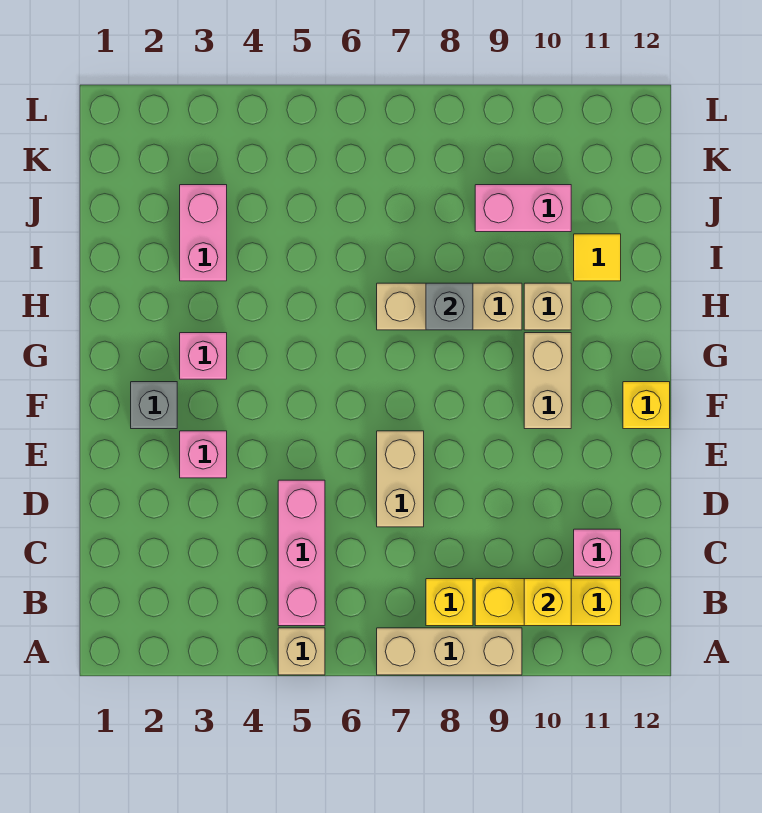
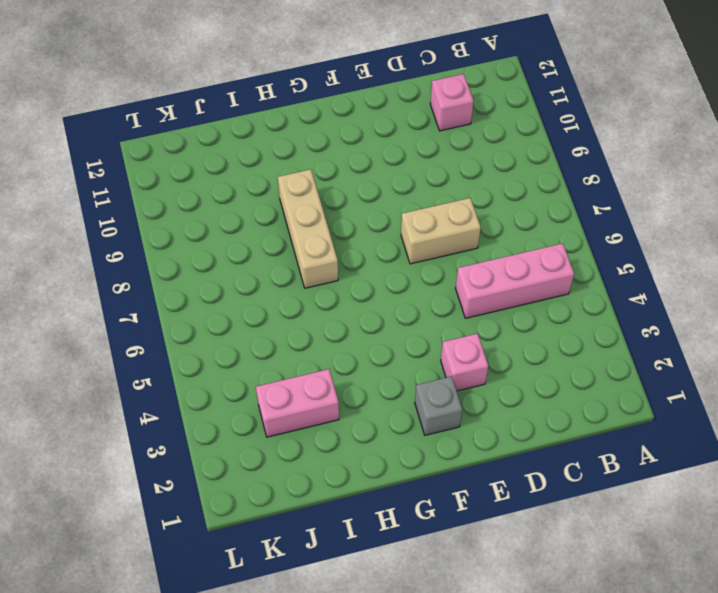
none -> tan 1x1 brick [278,628,325,675]
none -> tan 1x3 brick [377,628,522,675]
none -> yellow 1x1 brick [426,579,473,626]

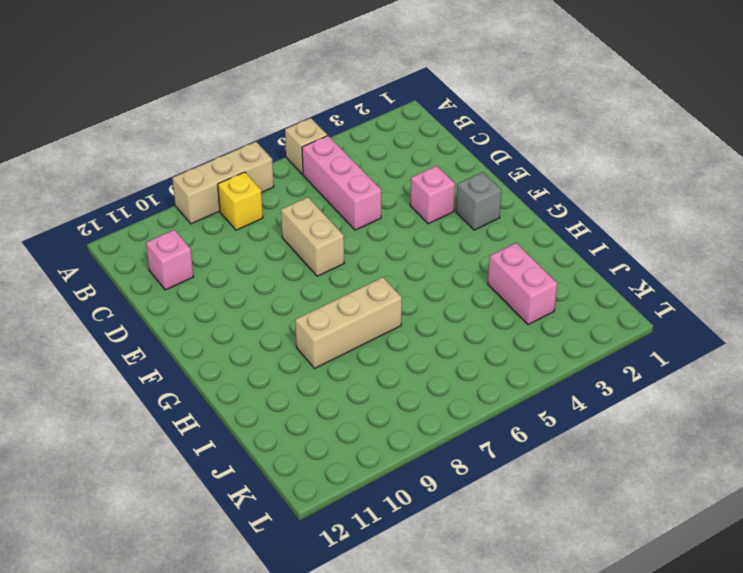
none -> yellow 1x3 brick [475,579,621,626]
none -> tan 1x2 brick [524,333,571,429]
none -> yellow 1x1 brick [623,382,670,429]

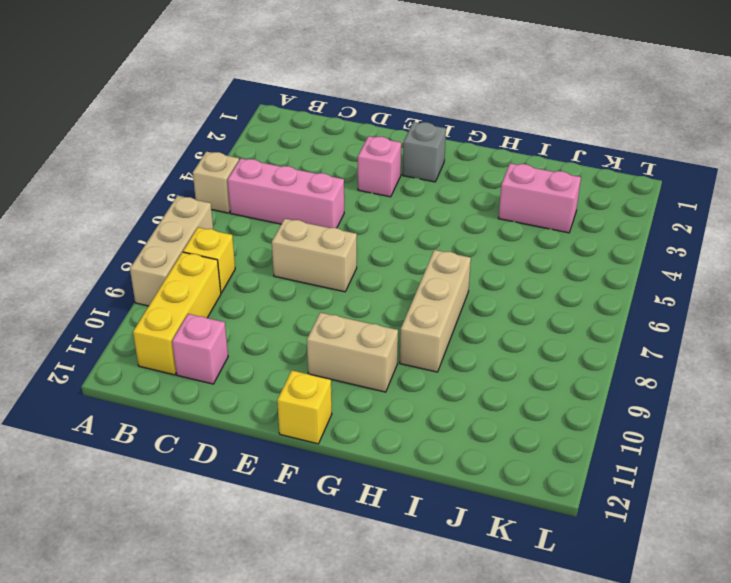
none -> pink 1x1 brick [180,333,227,379]
none -> tan 1x1 brick [524,283,571,330]
none -> yellow 1x1 tile [574,234,621,281]

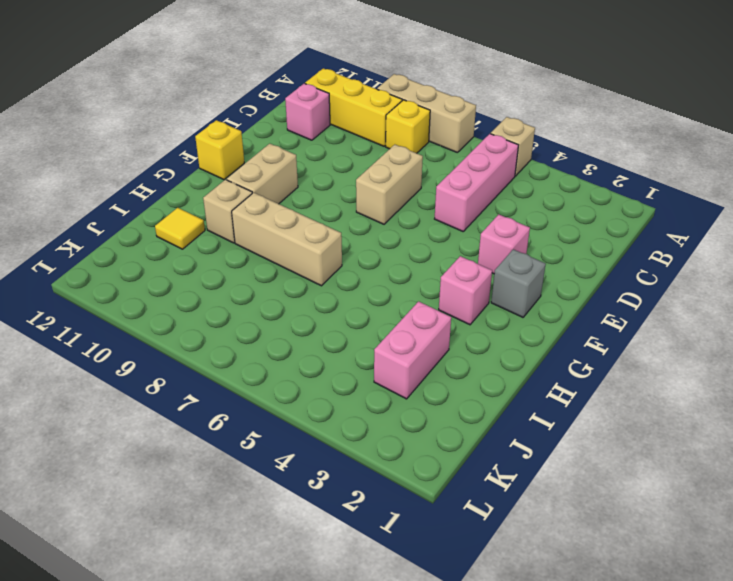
none -> pink 1x2 brick [475,185,571,232]
none -> yellow 1x1 brick [524,579,571,626]
none -> grey 1x1 brick [426,283,473,330]

